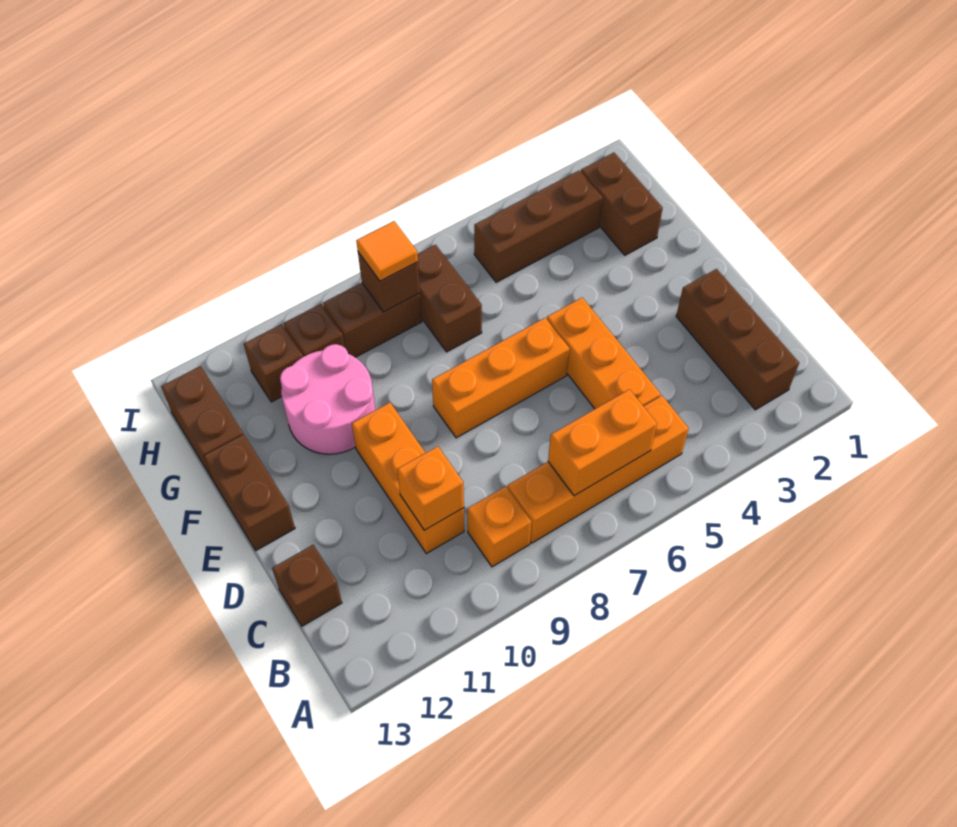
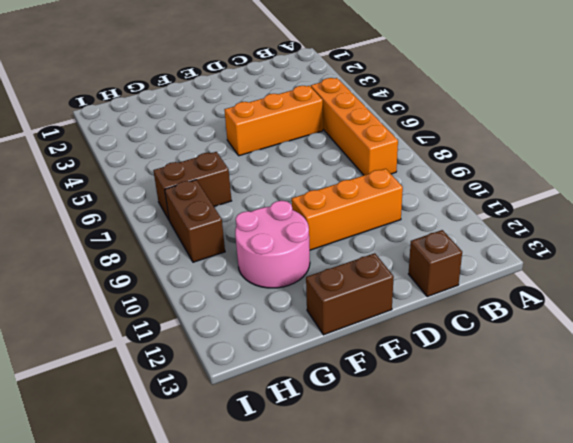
none -> brown 1x3 brick [676,269,799,410]
none -> orange 1x1 brick [467,486,532,567]
none -> orange 1x3 brick [432,318,569,438]

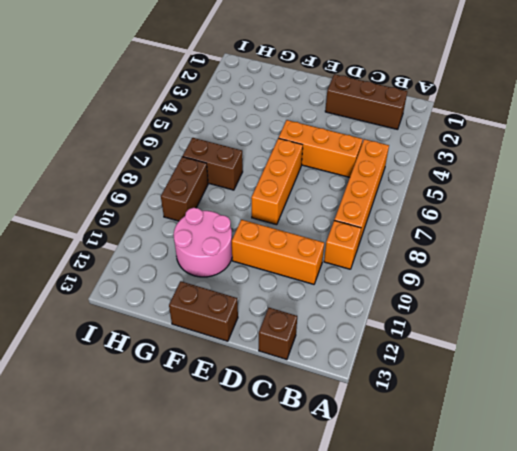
none -> brown 1x2 brick [581,153,663,255]
none -> brown 1x2 brick [161,366,243,478]
none -> brown 1x3 brick [474,170,603,282]

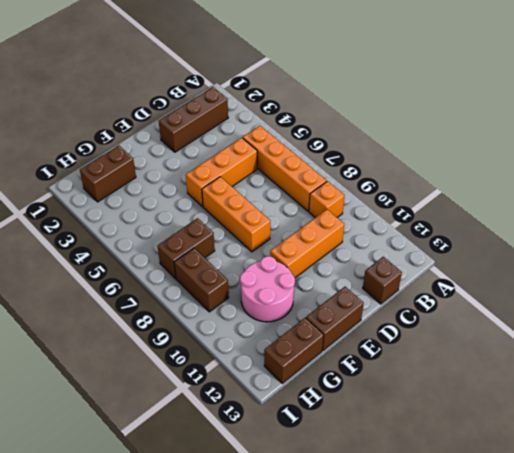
none -> brown 1x3 brick [474,170,603,282]
none -> brown 1x1 brick [284,304,344,357]
none -> brown 1x1 brick [244,324,303,402]

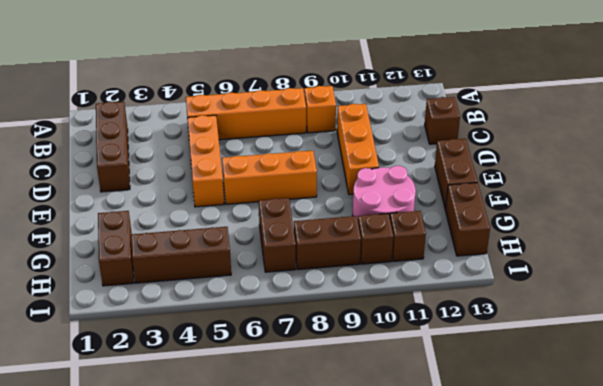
none -> orange 1x2 brick [548,389,657,496]
none -> orange 1x1 brick [397,446,464,530]
none -> brown 1x1 brick [358,252,420,312]

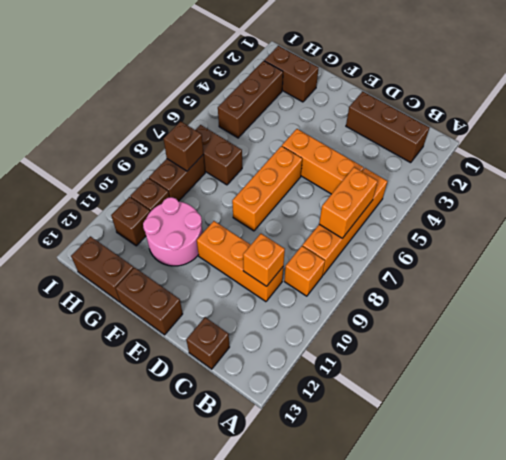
none -> orange 1x1 tile [356,221,418,281]

